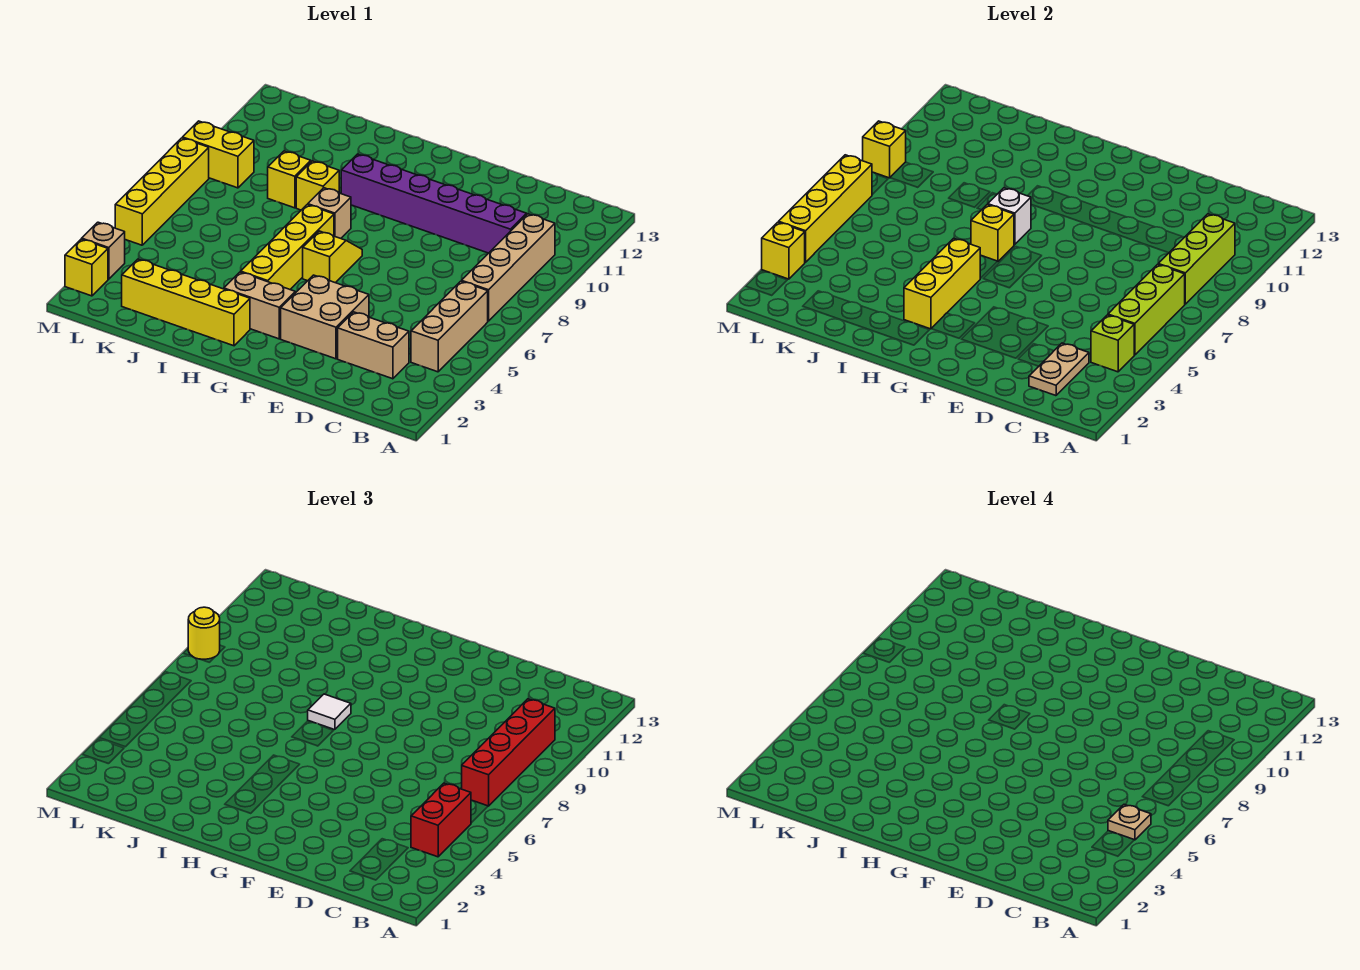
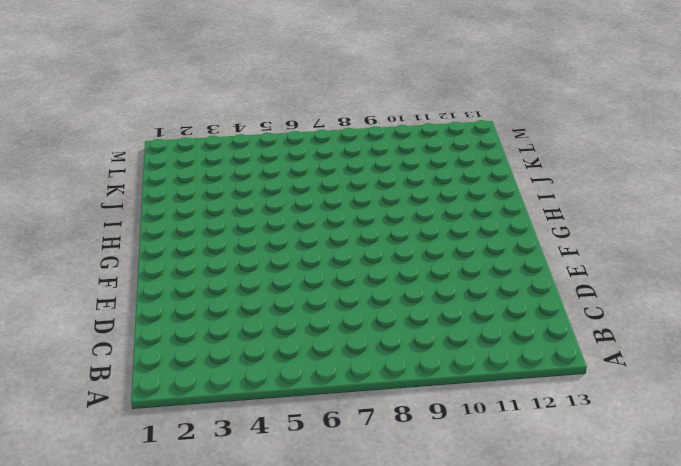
none -> tan 1x3 brick [411,281,488,372]
none -> tan 1x4 brick [462,214,555,321]
none -> tan 1x2 brick [338,312,409,379]
none -> purple 1x6 brick [341,154,527,253]

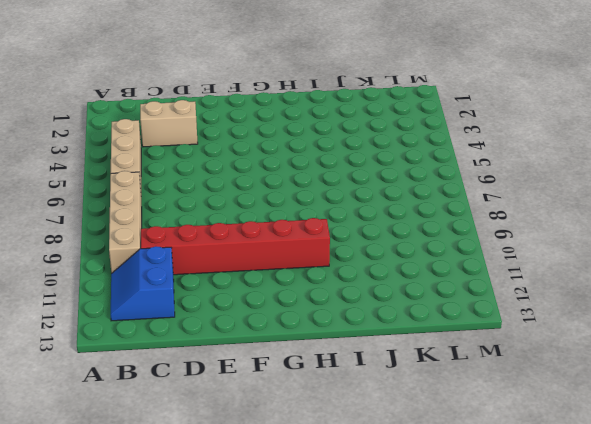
blue 2x2 slope [111,246,175,321] -> none
red 1x6 brick [141,218,330,275] -> purple 1x6 brick [341,154,527,253]
none -> tan 2x2 brick [281,275,369,359]
none -> tan 1x2 brick [224,272,295,339]
none -> yellow 1x2 slope [303,231,362,283]
none -> yellow 1x4 brick [122,259,250,346]

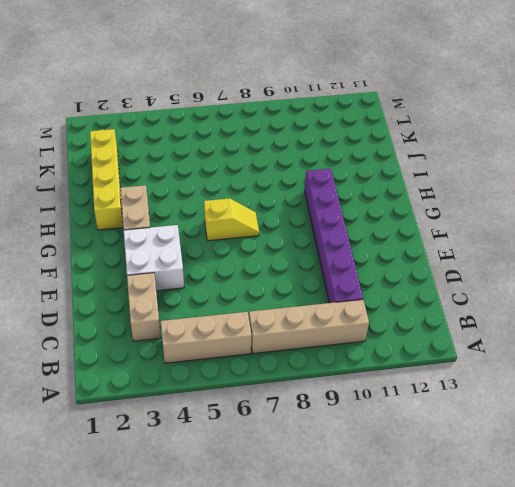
white 2x2 brick [124,225,184,291] -> tan 2x2 brick [281,275,369,359]
none -> yellow 1x4 brick [241,205,334,289]
none -> tan 1x1 brick [308,188,351,238]
none -> yellow 1x1 brick [296,161,339,210]
none -> yellow 1x1 brick [268,151,311,208]

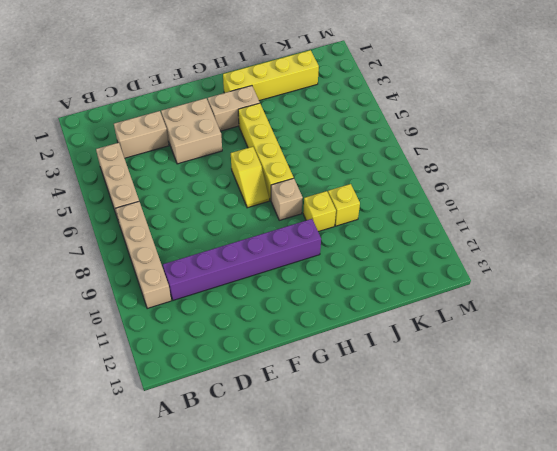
none -> yellow 1x2 brick [183,121,254,188]
none -> yellow 1x1 brick [65,239,108,296]
none -> tan 1x1 brick [82,222,125,279]
none -> yellow 1x4 brick [115,138,209,245]

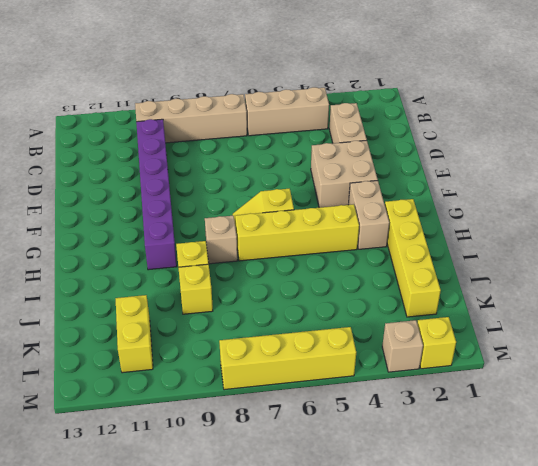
yellow 1x2 brick [116,295,153,373] -> yellow 1x2 brick moved to [183,121,254,188]
none -> lime 1x1 brick [1091,315,1134,372]
none -> lime 1x3 brick [1108,264,1185,355]
none -> lime 1x3 brick [1158,214,1235,304]
none -> tan 1x2 plate [1029,343,1089,396]

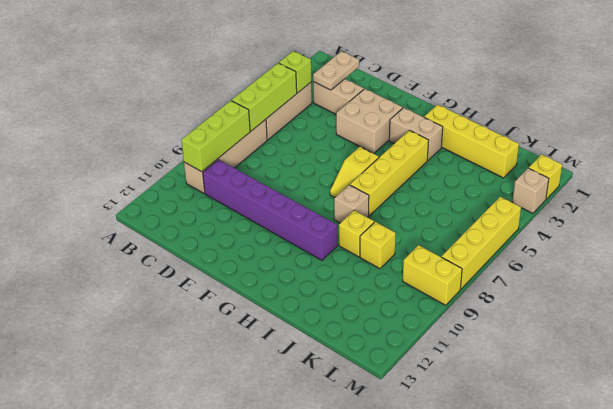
none -> yellow 1x3 brick [904,238,980,329]
none -> yellow 1x1 brick [971,205,1014,262]
none -> white 1x1 brick [988,188,1031,245]
none -> yellow 1x1 brick [762,222,805,279]

